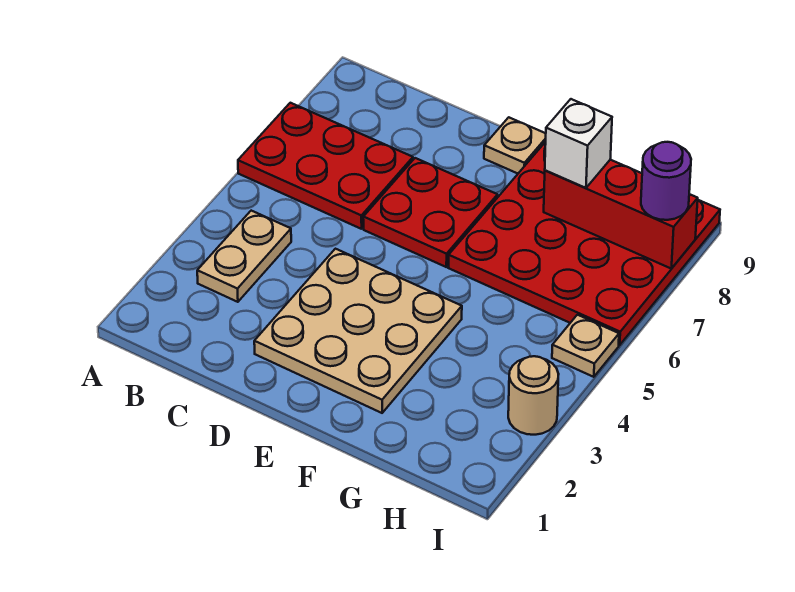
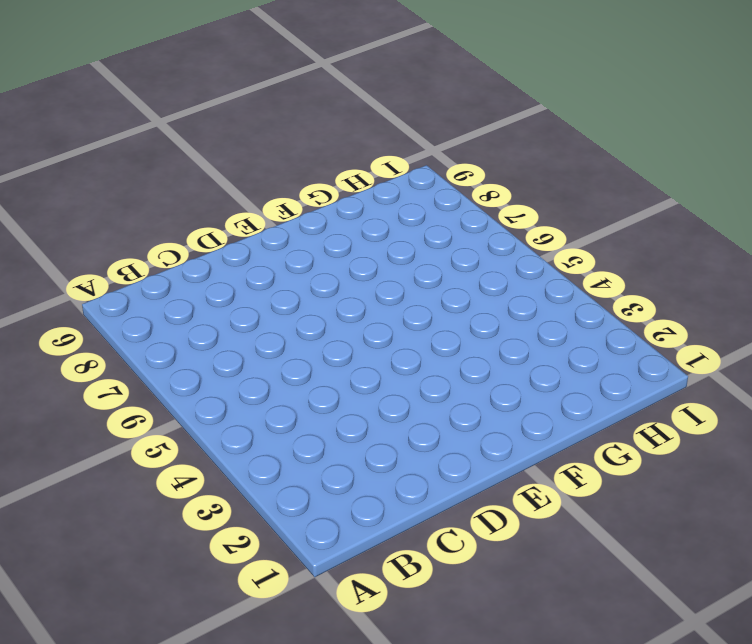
none -> red 2x3 plate [238,103,413,229]
none -> tan 1x2 plate [197,211,291,302]

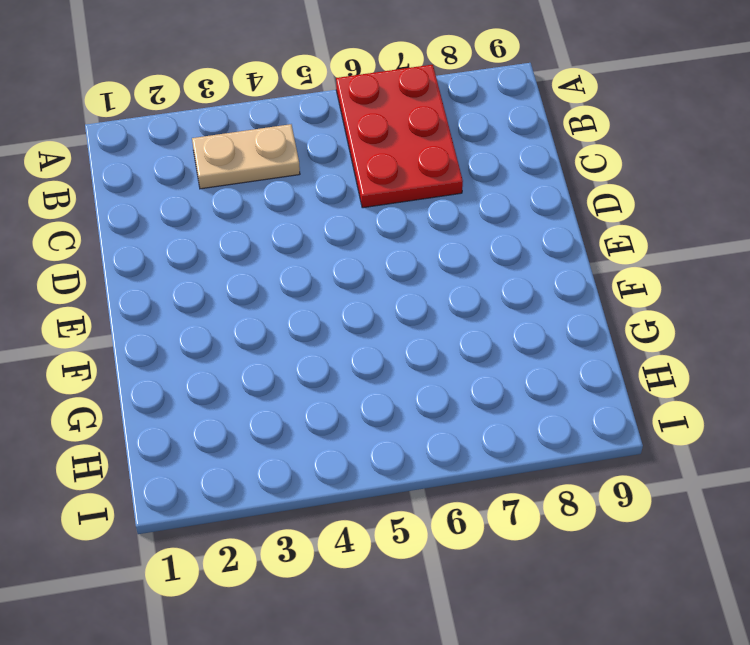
none -> tan 3x3 plate [254,249,462,413]
none -> red 2x2 plate [363,158,498,267]

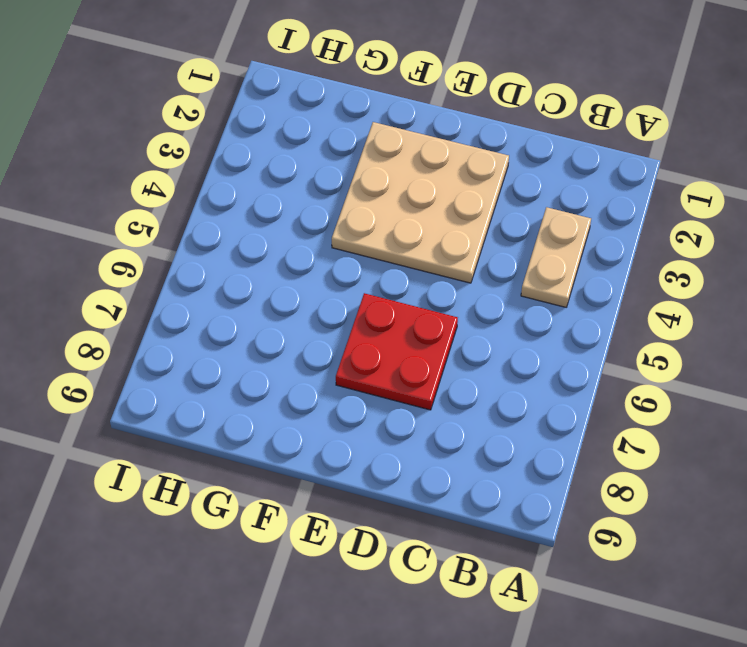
none -> red 2x3 plate [238,103,413,229]
none -> tan 1x1 plate [484,117,546,173]

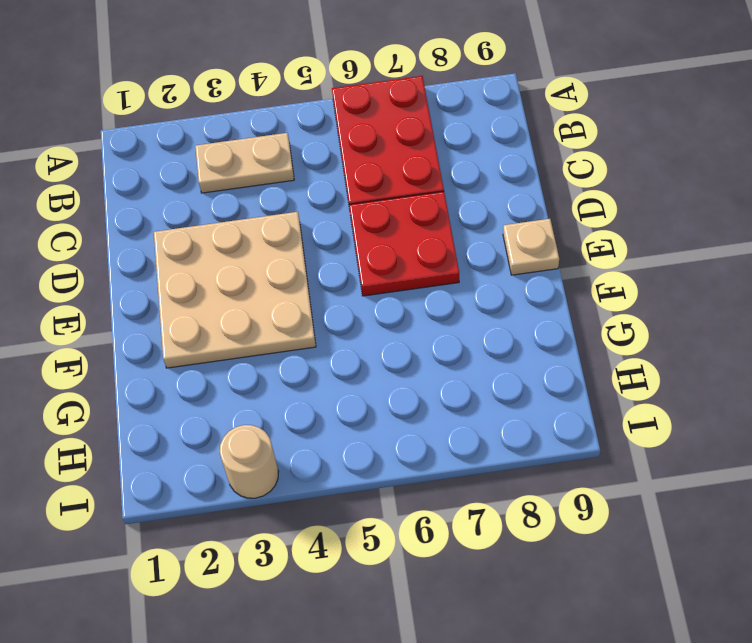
none -> red 4x4 plate [449,142,720,345]
none -> tan 1x1 plate [552,315,619,377]

